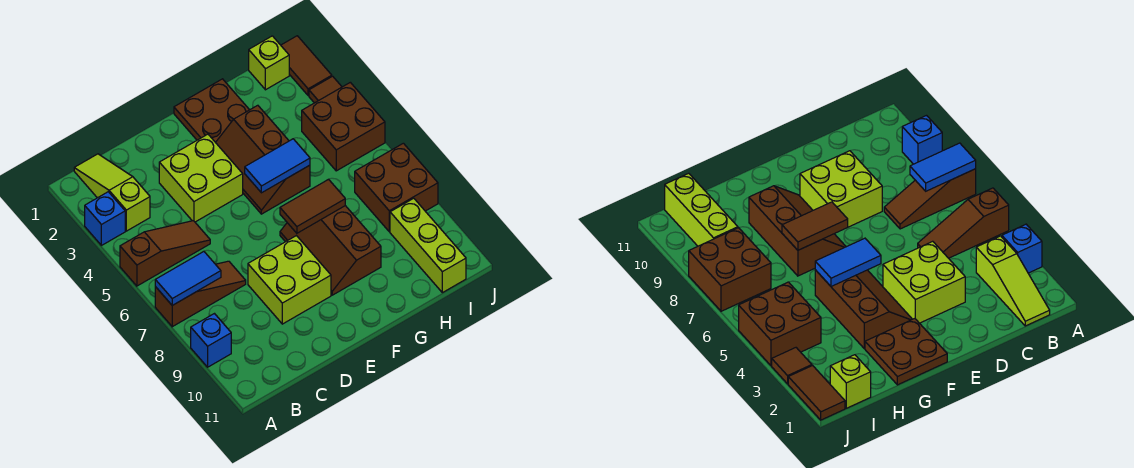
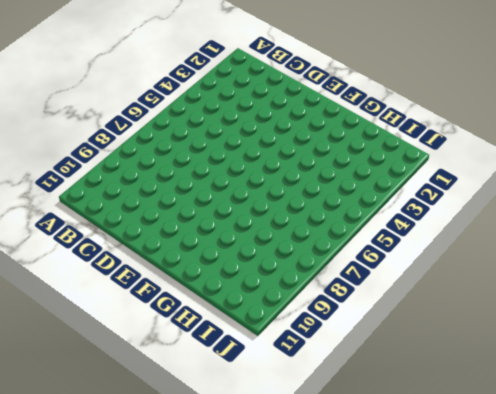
none -> blue 1x1 brick [85,192,125,245]
none -> brown 1x3 slope [120,221,210,286]
none -> brown 1x3 slope [155,261,246,327]

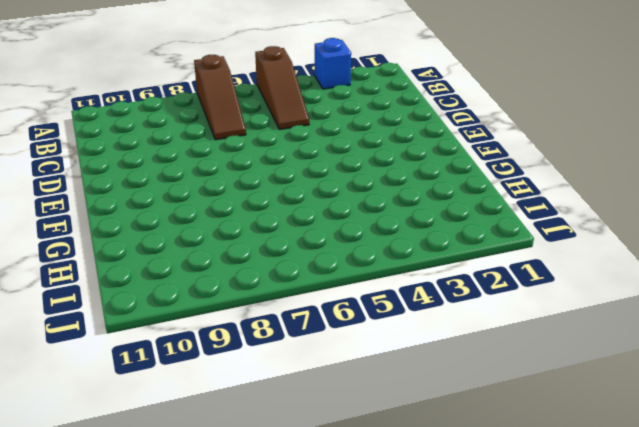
none -> blue 1x1 brick [191,314,231,367]
none -> lime 1x3 slope [74,154,150,231]
none -> lime 2x2 brick [159,134,243,222]

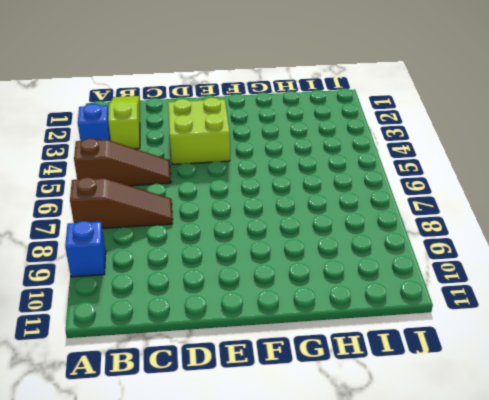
none -> lime 2x2 brick [248,236,331,324]
none -> brown 2x2 plate [174,79,249,142]
none -> brown 2x3 slope [215,105,310,214]

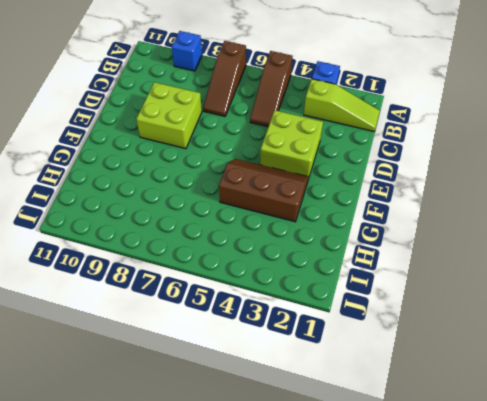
none -> brown 2x2 plate [174,79,249,142]
none -> brown 2x3 slope [280,206,381,295]
none -> lime 1x1 brick [249,36,289,90]

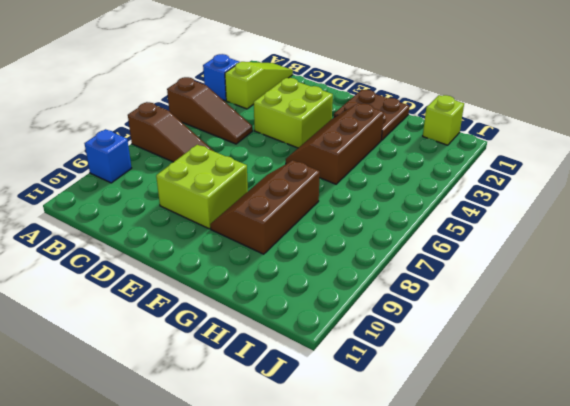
none -> brown 2x2 brick [302,82,385,171]
none -> brown 2x2 brick [355,143,438,232]
none -> lime 1x3 brick [390,198,466,293]

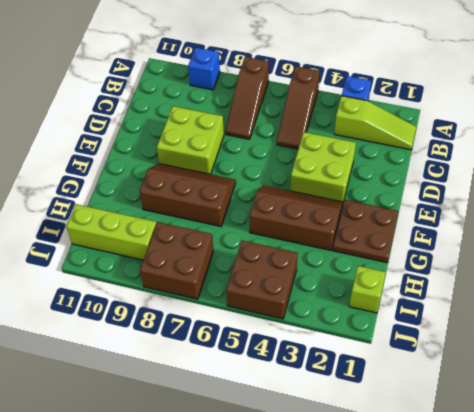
none -> brown 1x2 tile [281,36,332,96]
none -> brown 1x1 tile [309,76,342,103]
none -> blue 1x2 tile [155,251,221,305]

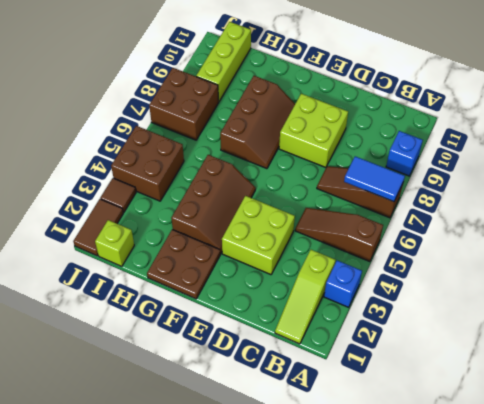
none -> blue 1x2 tile [245,139,310,193]
none -> brown 1x2 tile [280,179,345,233]

